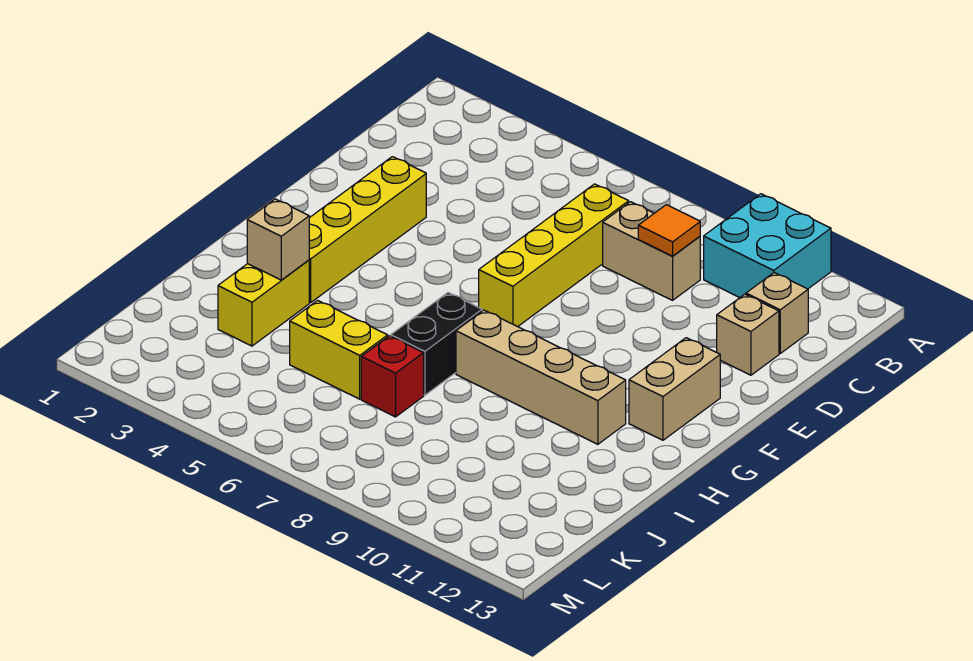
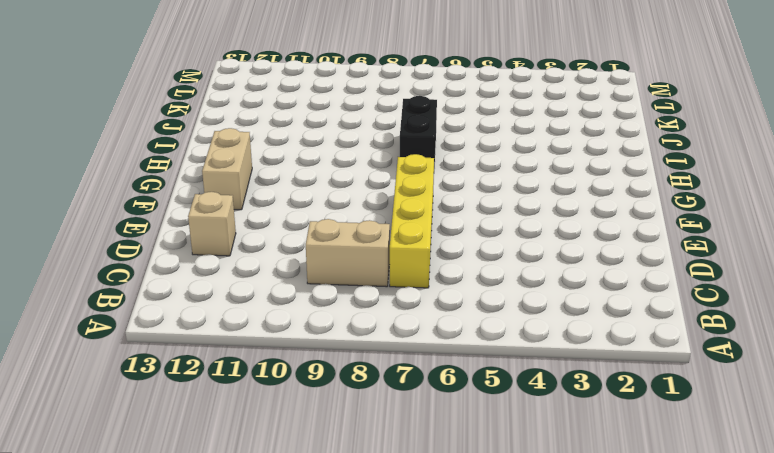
none -> cyan 2x2 brick [704,194,831,298]
none -> tan 1x1 brick [746,273,808,353]
none -> yellow 1x4 brick [309,157,426,303]

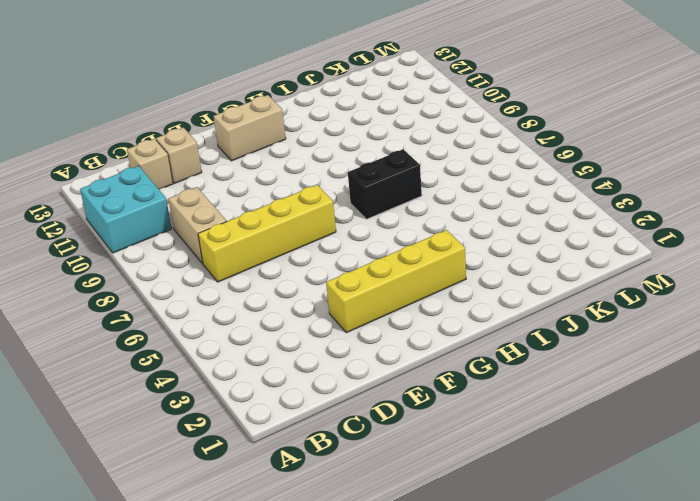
none -> tan 1x4 brick [456,310,626,444]
none -> yellow 1x2 brick [218,260,309,346]
none -> yellow 1x2 brick [290,300,388,399]

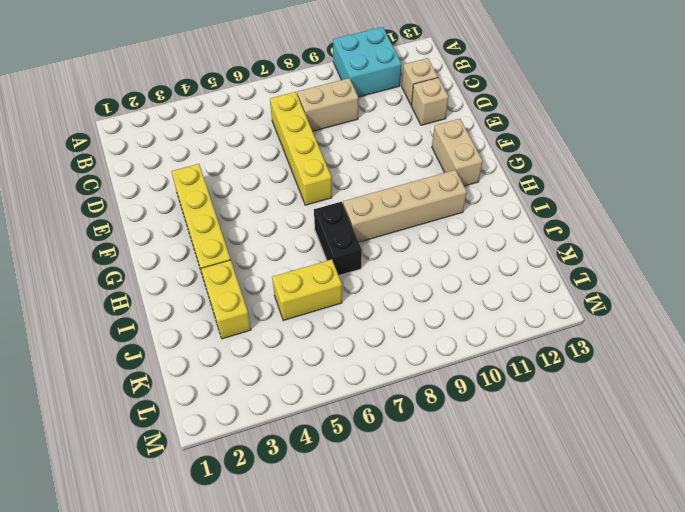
none -> red 1x1 brick [361,336,424,417]
none -> orange 1x1 tile [638,205,700,256]
none -> tan 1x1 brick [247,199,309,280]

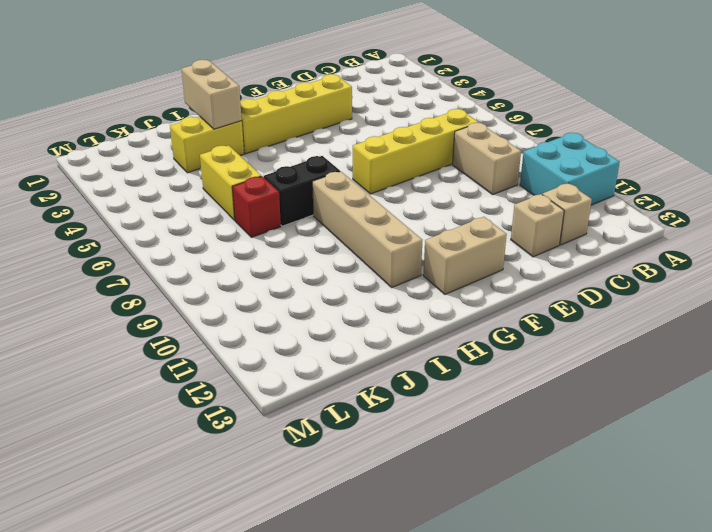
tan 1x2 brick [181,60,242,129] -> tan 1x1 brick [247,199,309,280]
none -> orange 1x1 tile [638,205,700,256]

